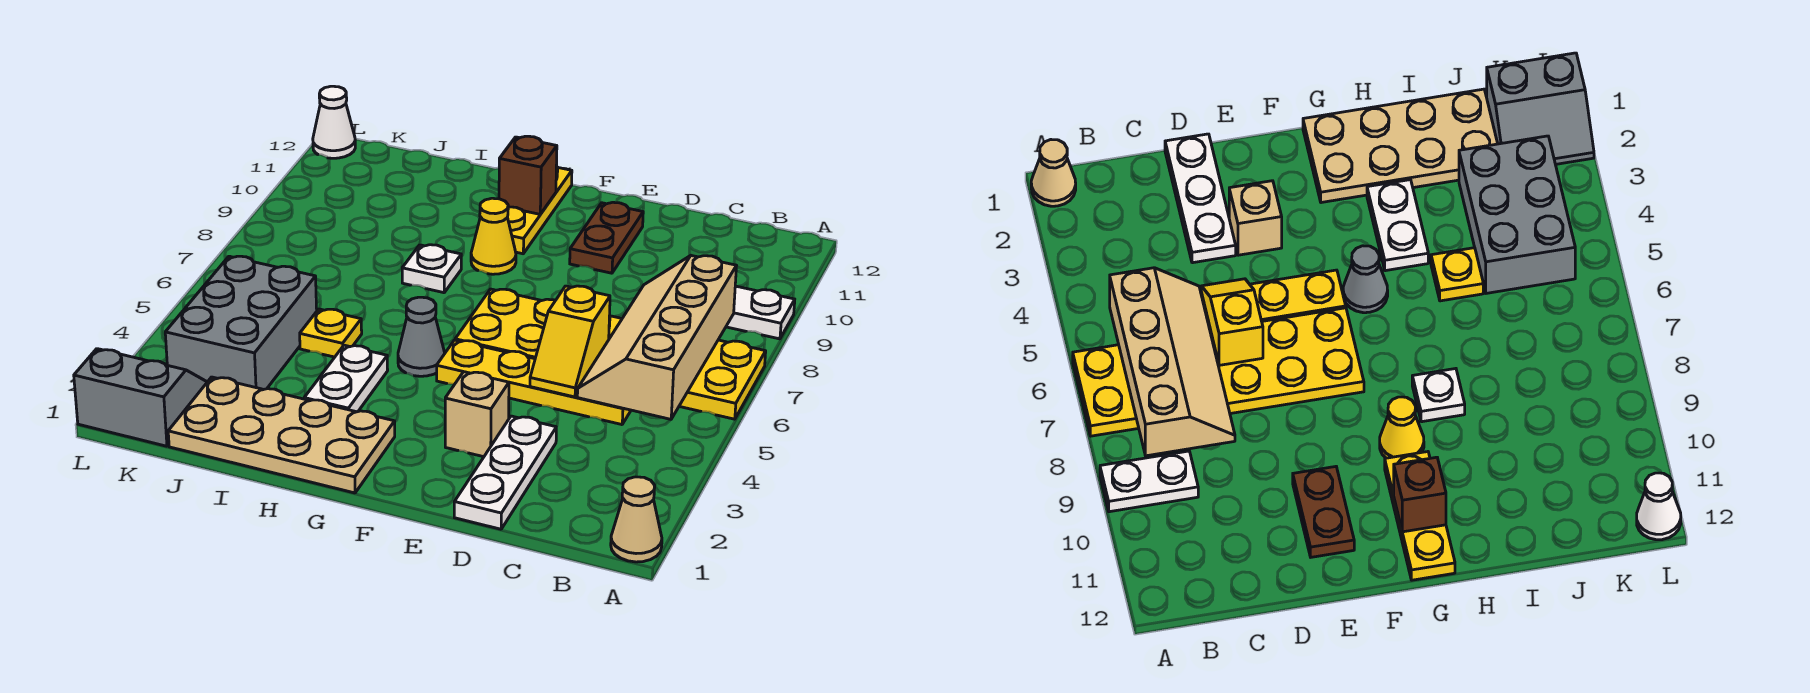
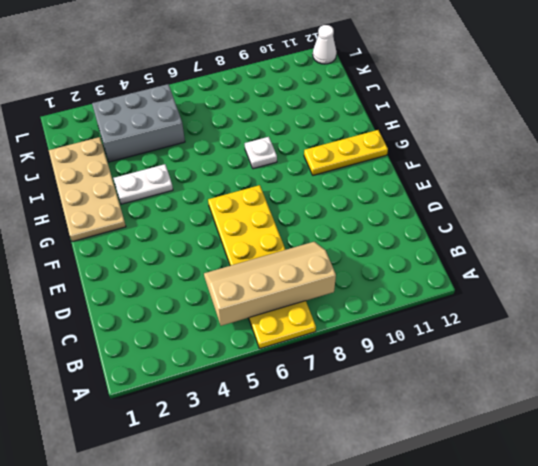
none -> tan 1x1 cone [611,477,662,562]
none -> white 1x2 plate [726,286,795,339]
none -> yellow 1x4 plate [437,340,631,425]

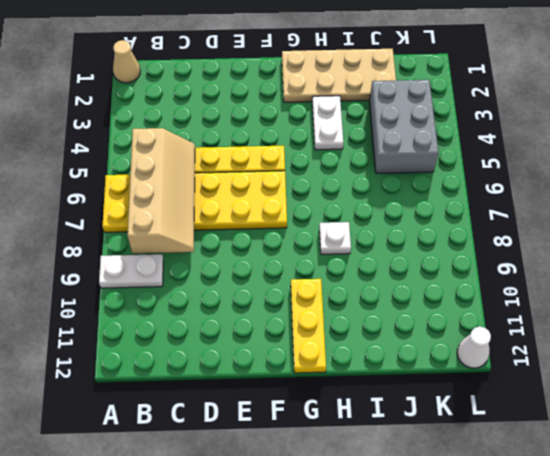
none -> white 1x3 plate [454,416,556,529]
none -> tan 1x1 brick [445,372,509,457]
none -> brown 1x2 plate [570,202,643,273]

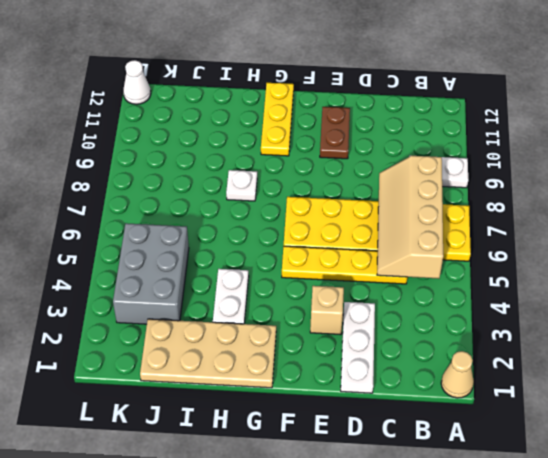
none -> grey 1x1 cone [398,297,445,376]
none -> yellow 1x1 cone [471,198,516,274]
none -> yellow 1x1 plate [300,309,362,357]

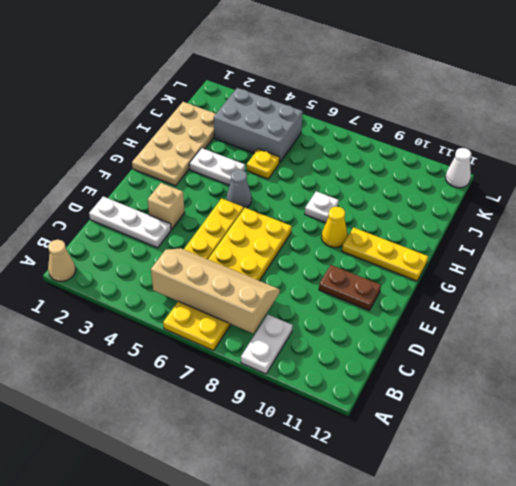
none -> grey 2x2 slope [74,349,207,446]
none -> yellow 1x2 slope [530,286,610,397]
none -> brown 1x1 brick [499,136,557,214]

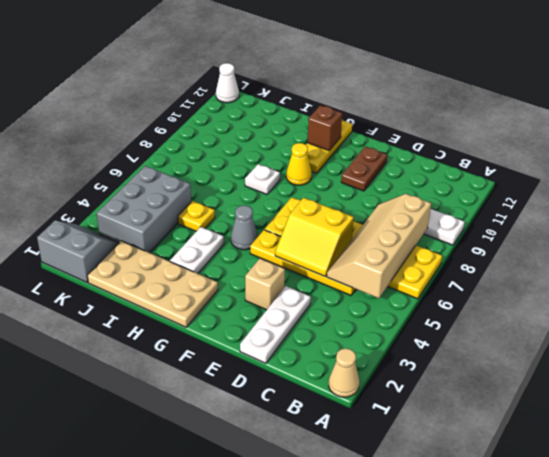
yellow 2x2 slope [275,198,354,276] -> yellow 1x2 slope [530,286,610,397]

